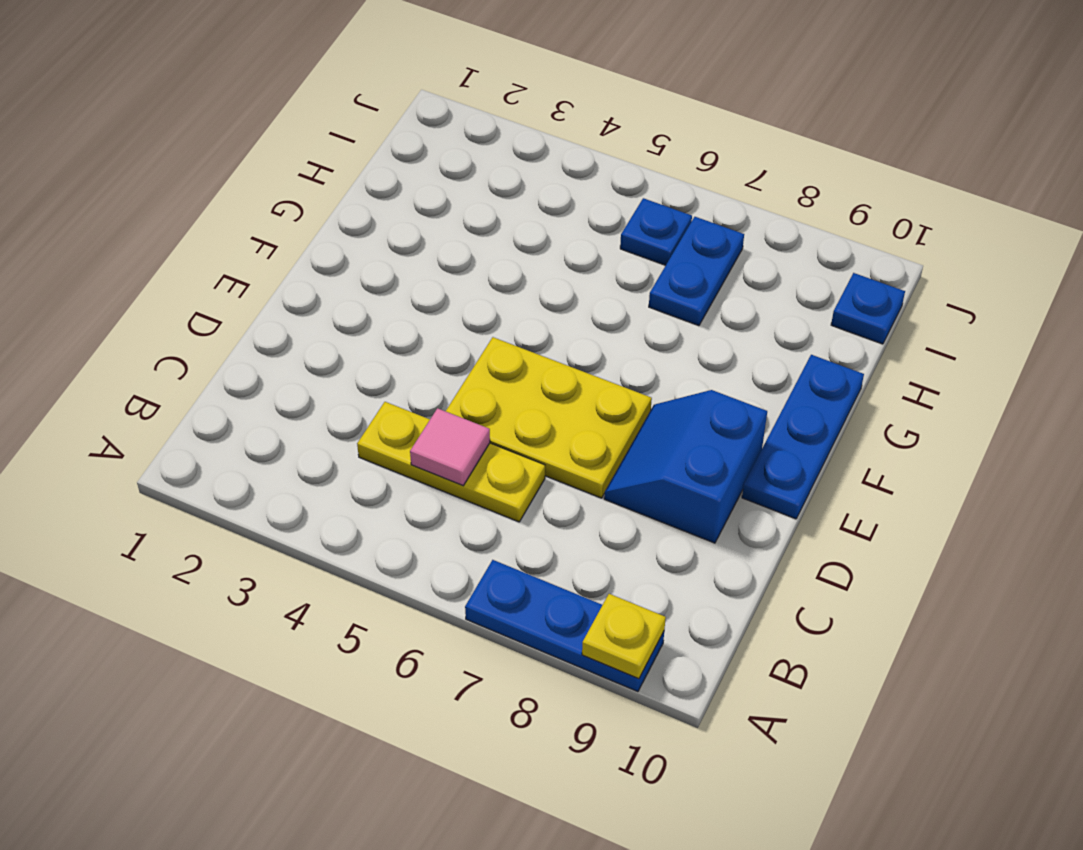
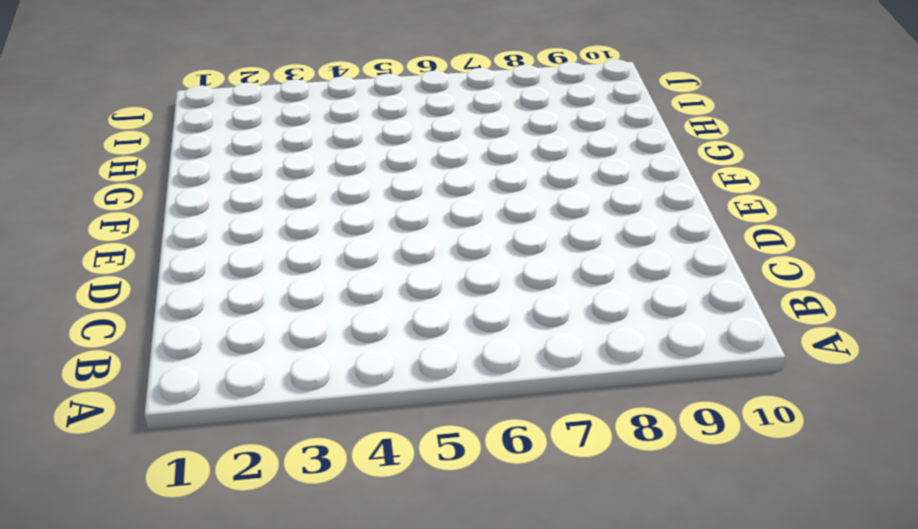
none -> blue 1x3 plate [465,560,664,692]
none -> yellow 1x3 plate [357,402,545,522]

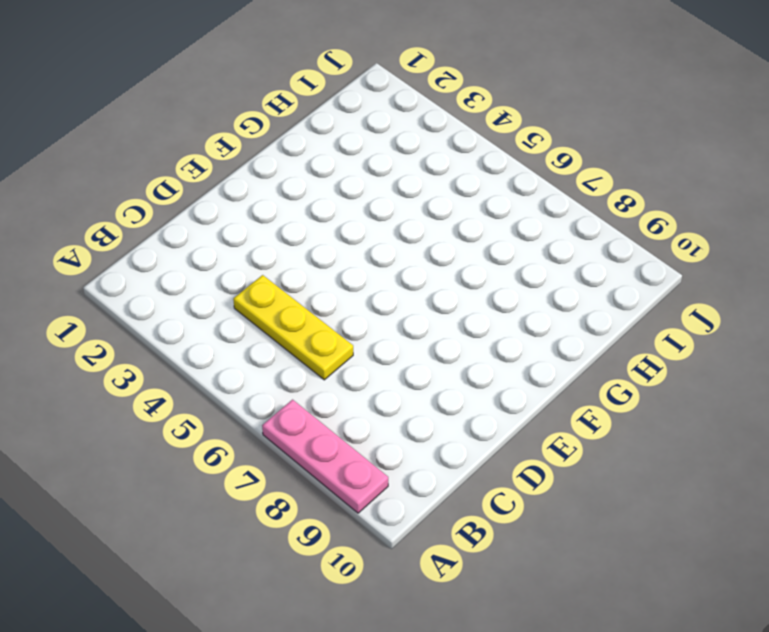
pink 1x3 plate [262,400,388,513] -> blue 1x3 plate [465,560,664,692]
none -> yellow 2x3 plate [446,337,652,498]
none -> blue 2x2 slope [604,390,767,543]

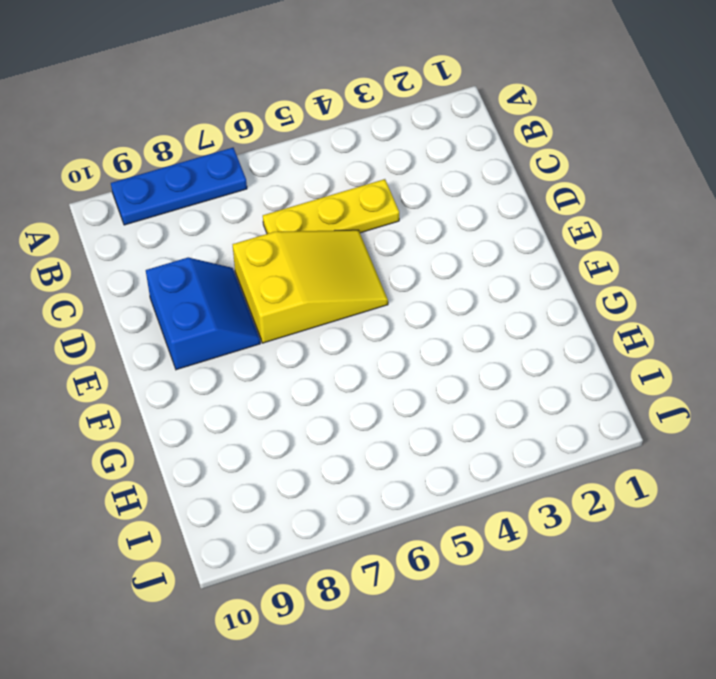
yellow 2x3 slope [233,230,388,343] -> yellow 2x3 plate [446,337,652,498]
none -> blue 1x3 plate [742,355,864,519]
none -> blue 1x2 plate [649,217,744,326]

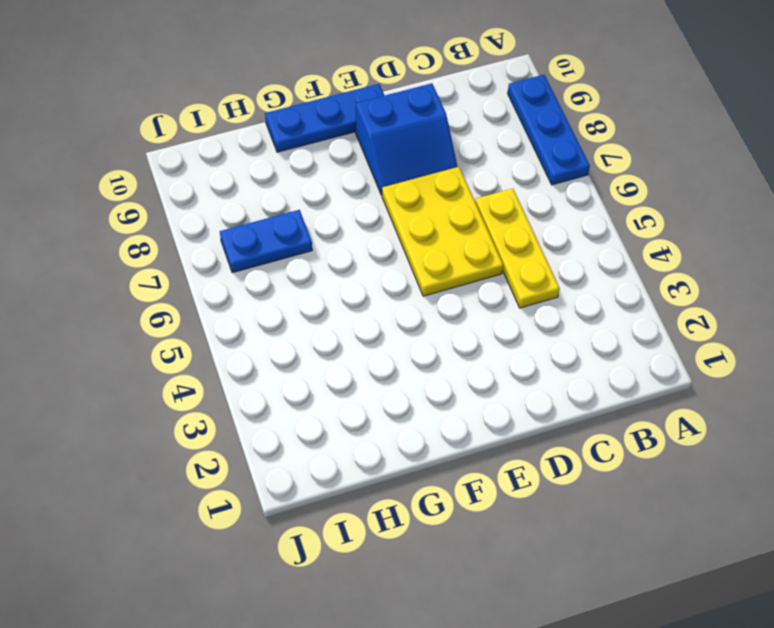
none -> blue 1x1 plate [620,198,692,265]
none -> blue 1x1 plate [831,273,905,344]

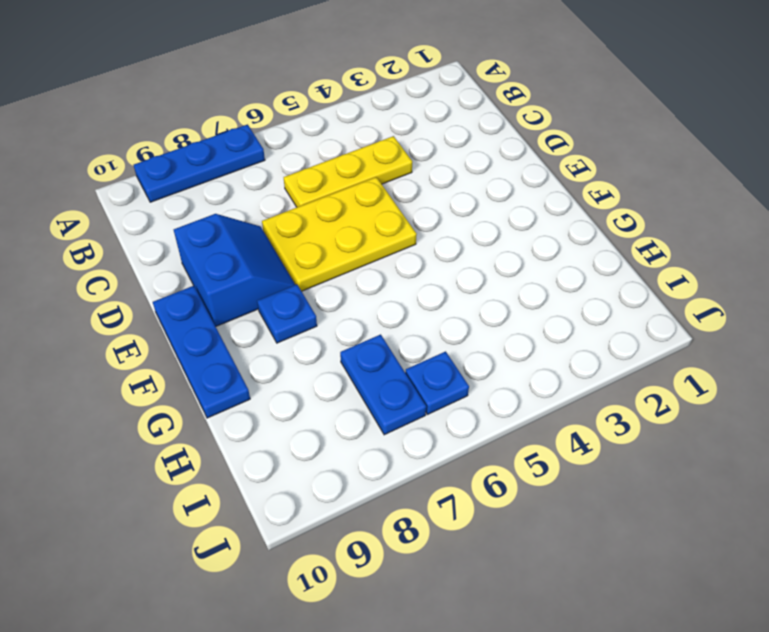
blue 1x1 plate [257,284,317,343] -> blue 1x1 plate moved to [831,273,905,344]
none -> yellow 1x1 plate [582,594,666,679]
none -> pink 1x1 tile [410,408,490,486]

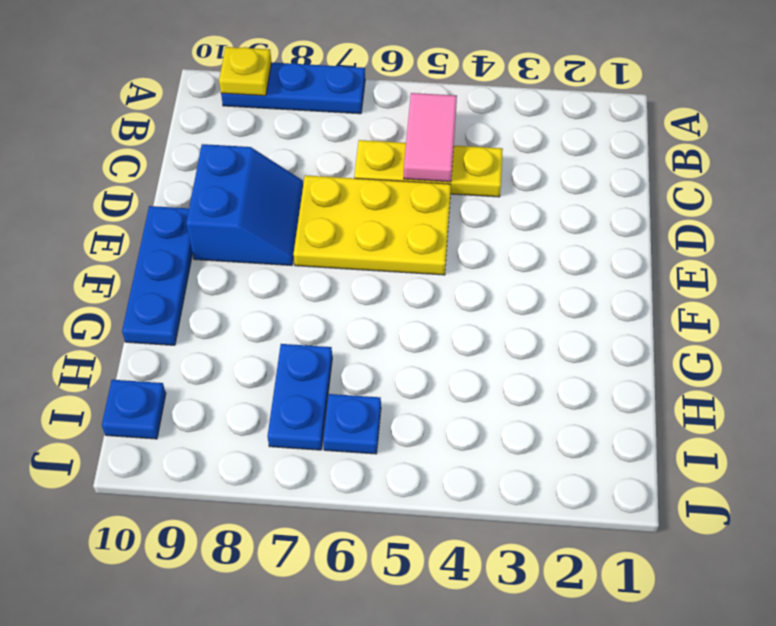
pink 1x2 tile [404,93,457,182] -> pink 1x1 tile [410,408,490,486]

